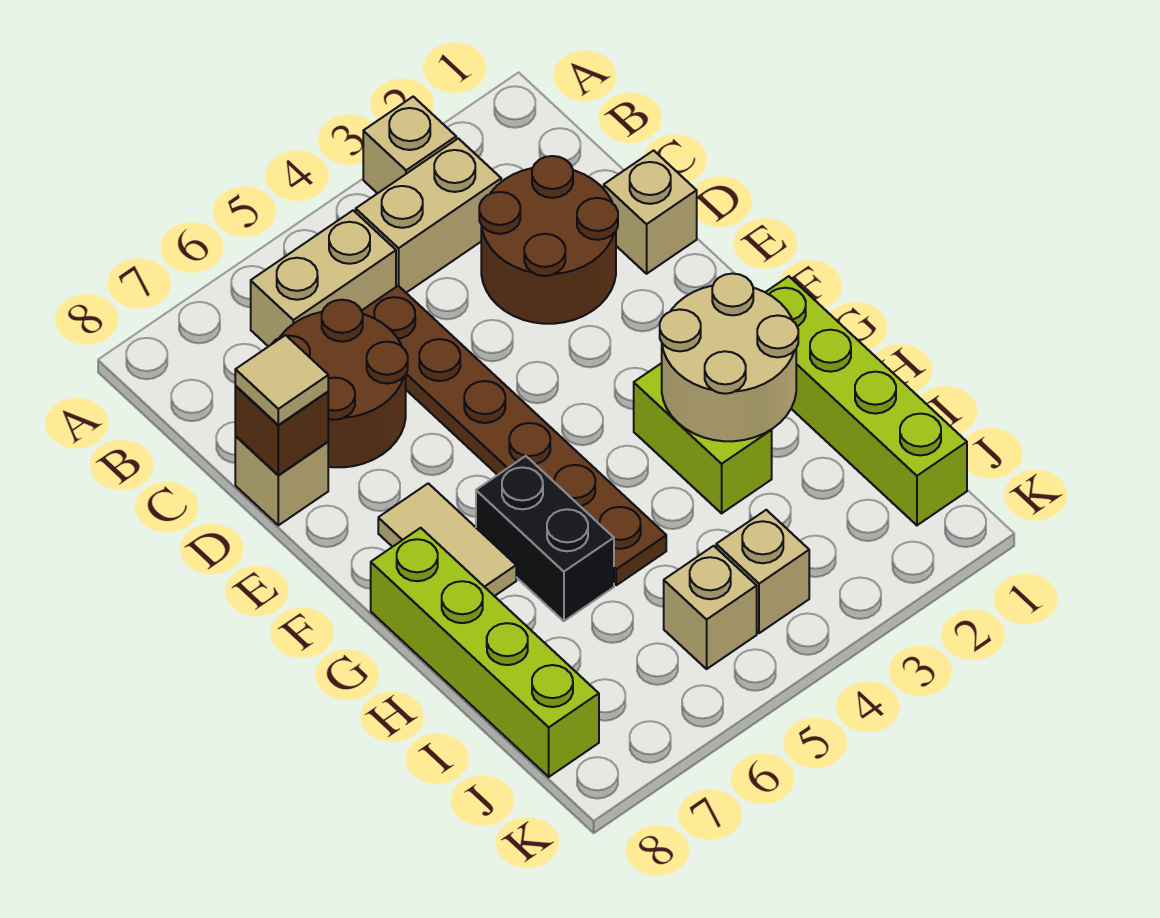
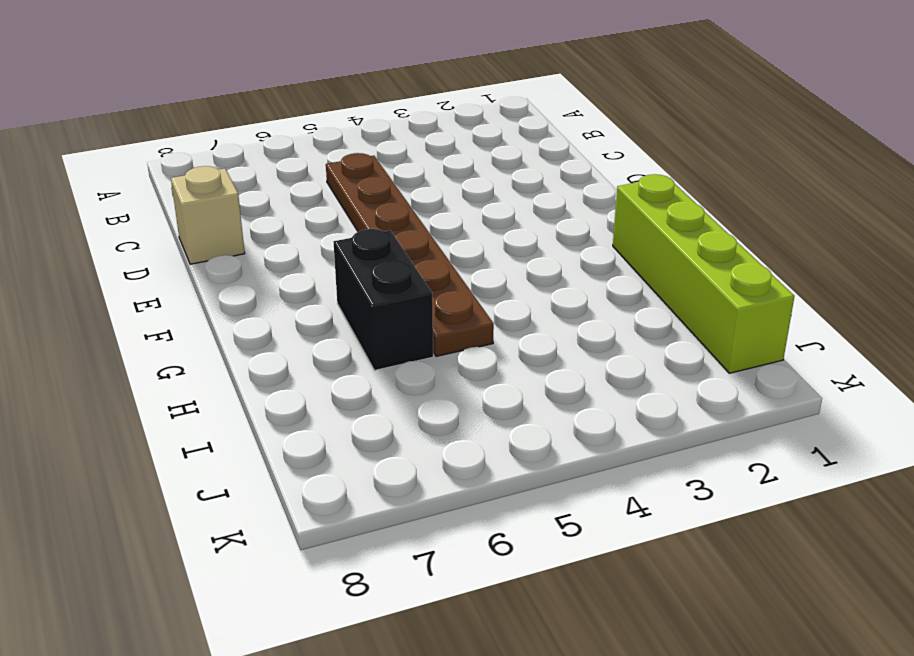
none -> tan 1x1 brick [363,97,456,194]
none -> tan 1x2 brick [356,138,501,293]
none -> tan 1x2 brick [251,210,396,347]

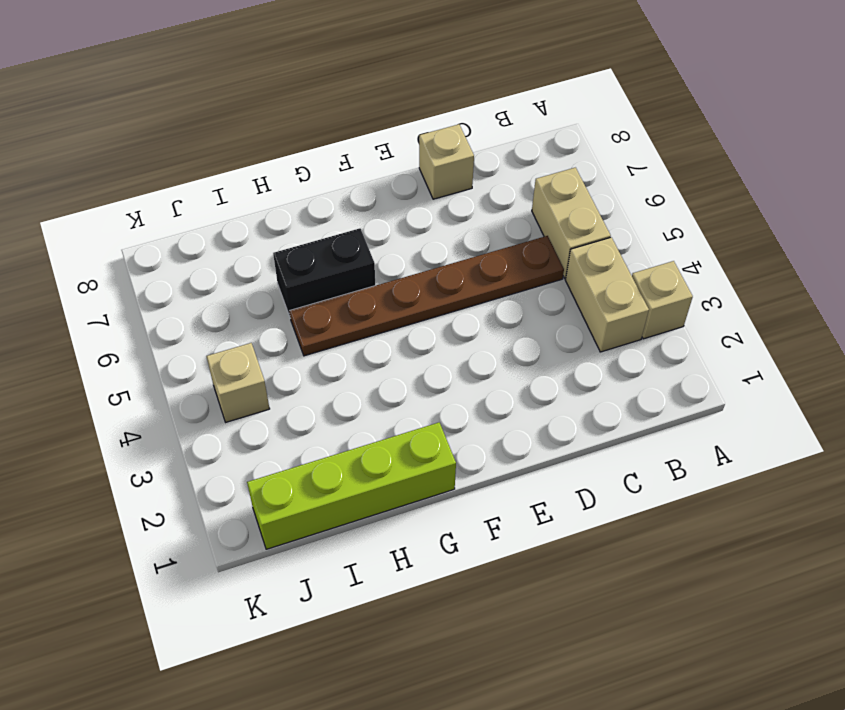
none -> brown 2x2 round brick [479,156,618,324]
none -> brown 2x2 round brick [272,300,408,467]
none -> tan 1x1 brick [604,150,697,274]

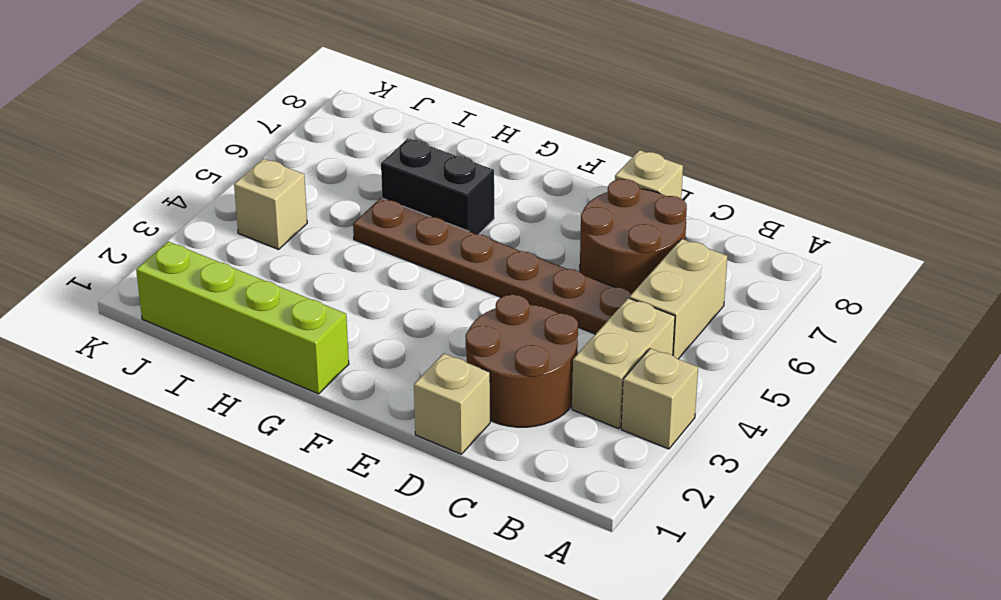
none -> tan 1x2 tile [378,483,516,596]
none -> lime 1x2 brick [634,363,772,513]
none -> lime 1x4 brick [371,528,599,777]

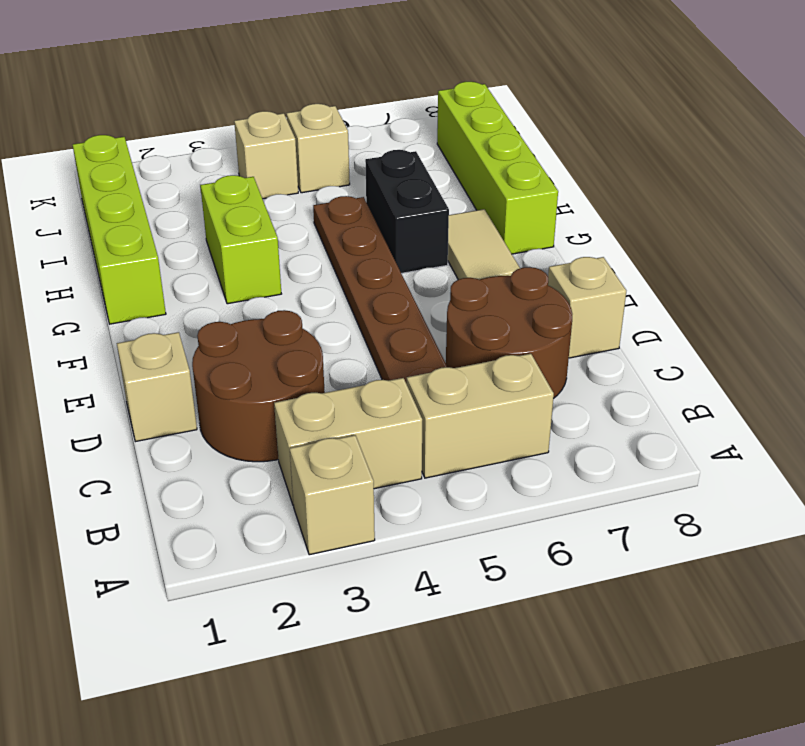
none -> brown 1x1 brick [235,386,328,475]
none -> tan 2x2 round brick [660,274,798,441]
none -> tan 1x1 tile [235,335,328,425]

